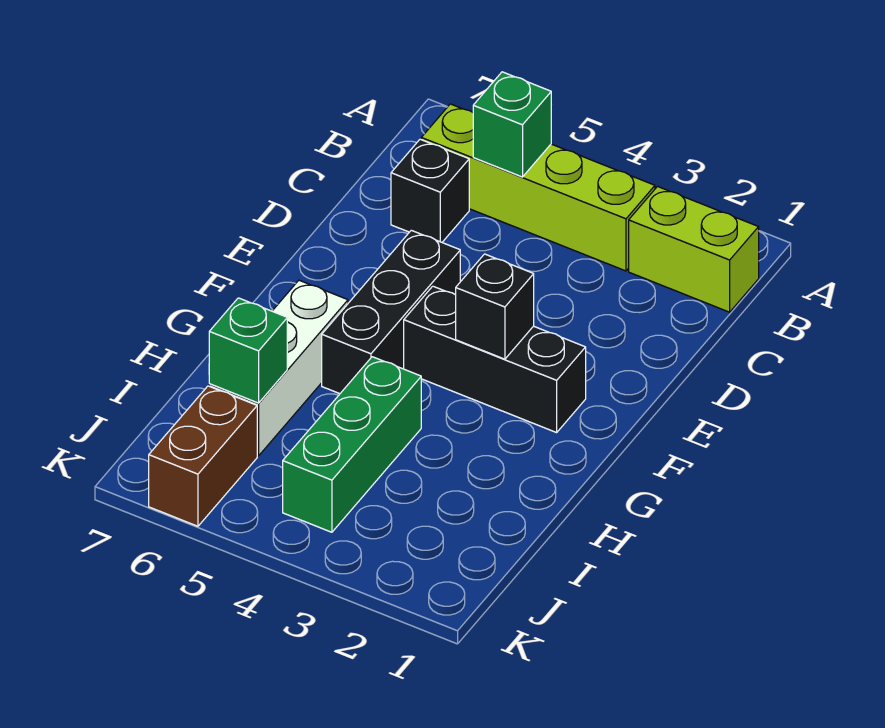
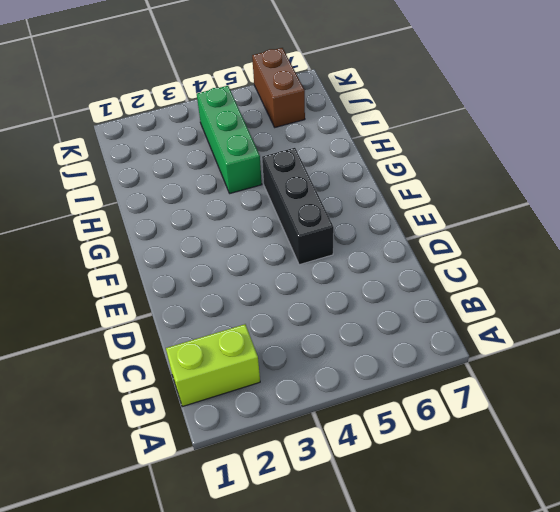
none -> lime 1x4 brick [421,104,655,271]
none -> black 1x1 brick [391,139,469,242]

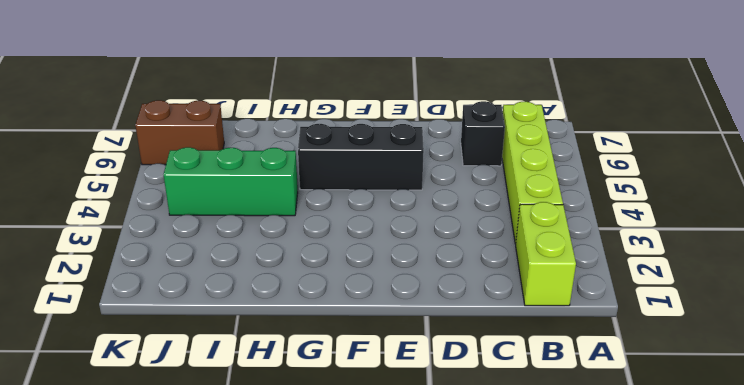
none -> black 1x3 brick [404,286,586,433]
none -> white 1x3 brick [209,280,348,456]

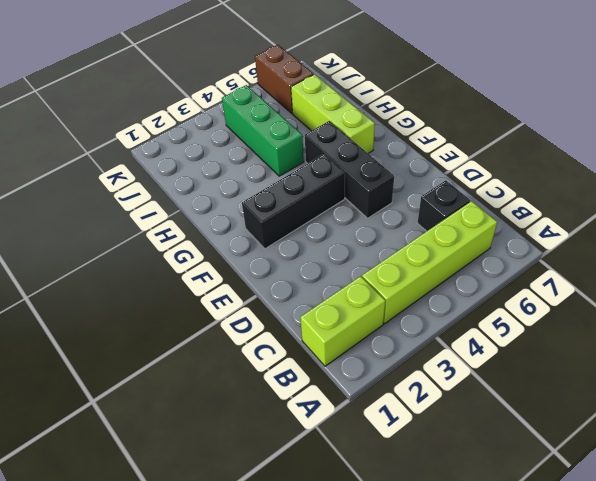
lime 1x3 brick [291,74,375,153] -> white 1x3 brick [209,280,348,456]
none -> green 1x1 brick [473,72,551,177]
none -> black 1x1 brick [456,254,534,359]

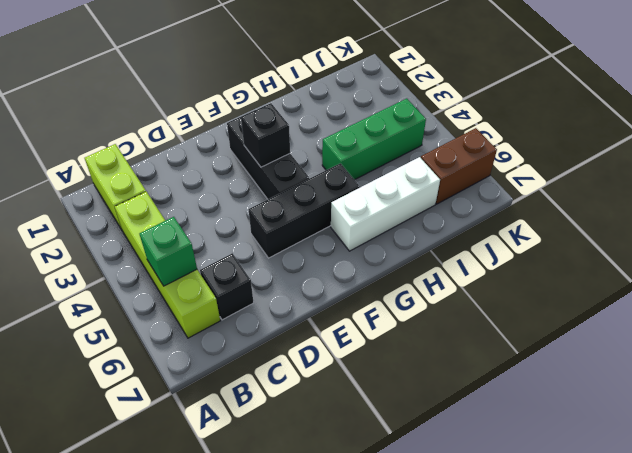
none -> green 1x1 brick [209,298,287,403]

